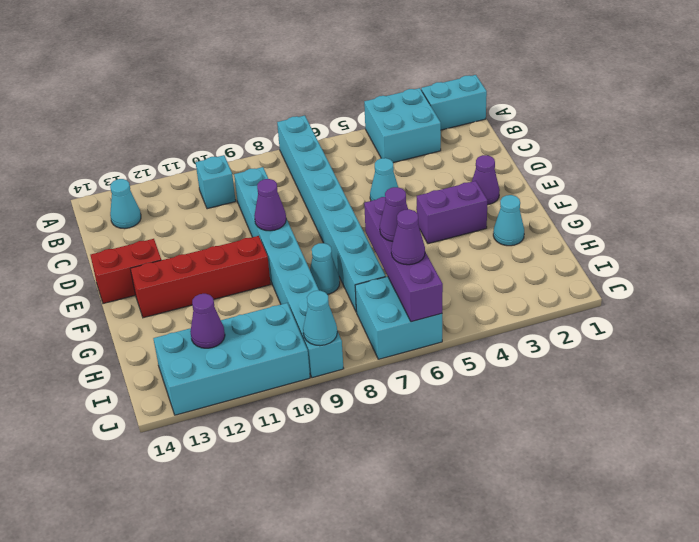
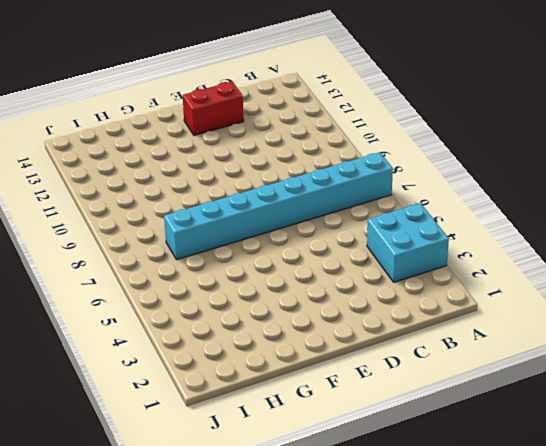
red 1x2 brick [183,82,244,135] -> red 1x2 brick turned to [90,239,161,304]
none -> cyan 1x2 brick [421,75,487,130]
none -> cyan 1x1 brick [196,155,236,209]
none -> cyan 1x1 cone [110,179,141,229]

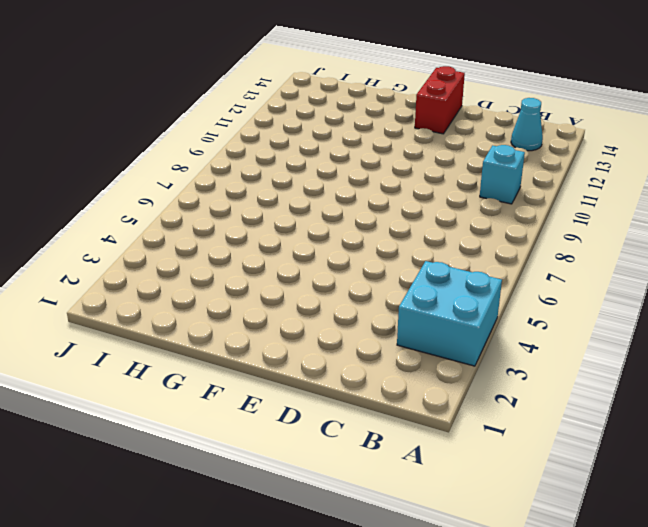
none -> cyan 1x2 brick [421,75,487,130]
none -> cyan 1x8 brick [277,115,386,312]
none -> cyan 1x8 brick [234,167,344,378]

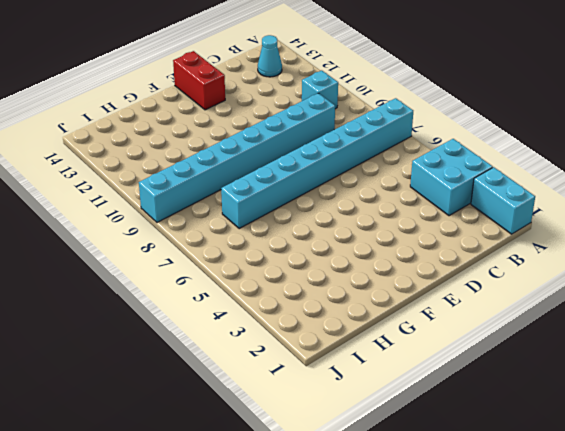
none -> cyan 1x1 cone [370,158,398,201]
none -> purple 1x1 cone [472,155,500,205]
none -> purple 1x2 brick [417,181,488,244]

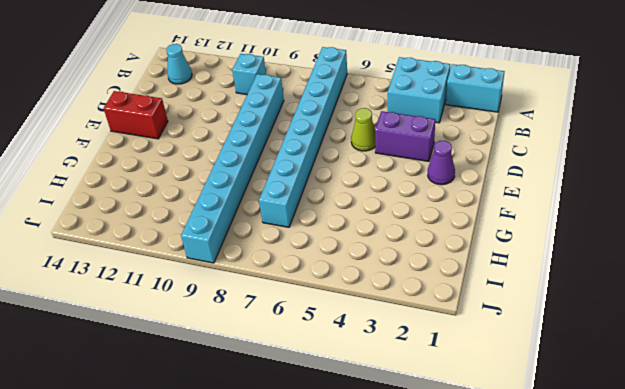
purple 1x2 brick [375,111,435,161] -> purple 1x2 brick moved to [417,181,488,244]
lime 1x1 cone [351,108,375,151] -> cyan 1x1 cone [370,158,398,201]
none -> red 1x4 brick [130,236,271,318]
none -> cyan 1x1 cone [493,195,524,246]
none -> cyan 1x1 cone [310,243,340,294]

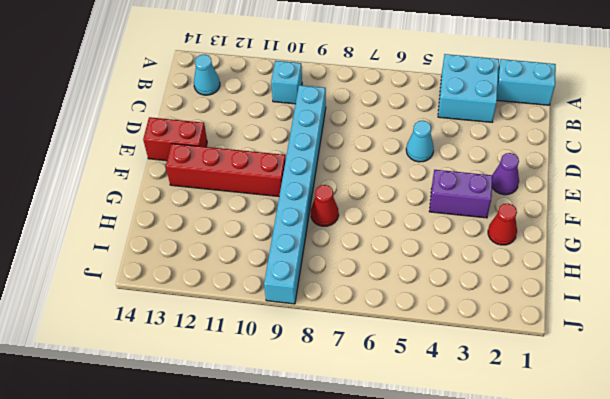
red 1x1 cone [488,204,517,245] -> cyan 1x1 cone [493,195,524,246]
red 1x1 cone [311,185,339,226] -> cyan 1x1 cone [310,243,340,294]
none -> cyan 1x8 brick [277,115,386,312]
none -> cyan 2x2 brick [355,276,442,359]
none -> cyan 2x4 brick [153,303,310,415]

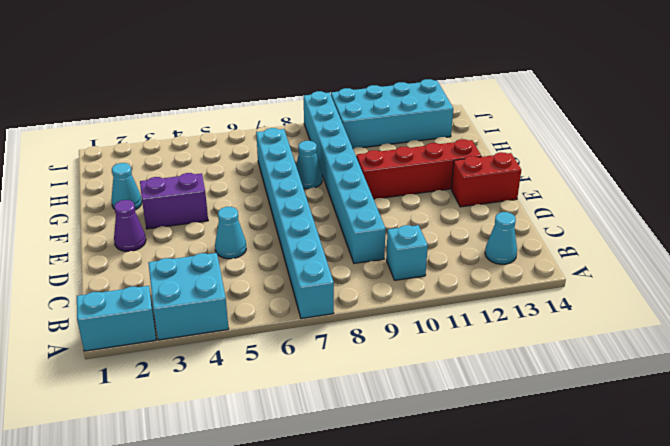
none -> cyan 2x2 brick [355,276,442,359]
none -> purple 1x1 cone [254,179,286,231]
none -> purple 1x4 brick [364,197,443,322]

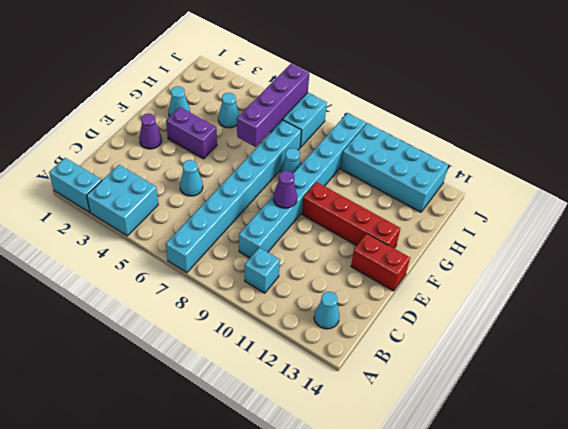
cyan 1x1 cone [218,93,239,128] -> cyan 1x1 cone moved to [303,291,337,346]
none -> purple 1x1 cone [190,294,225,348]
none -> purple 1x1 cone [380,187,408,241]
none -> purple 1x1 cone [391,209,425,265]

